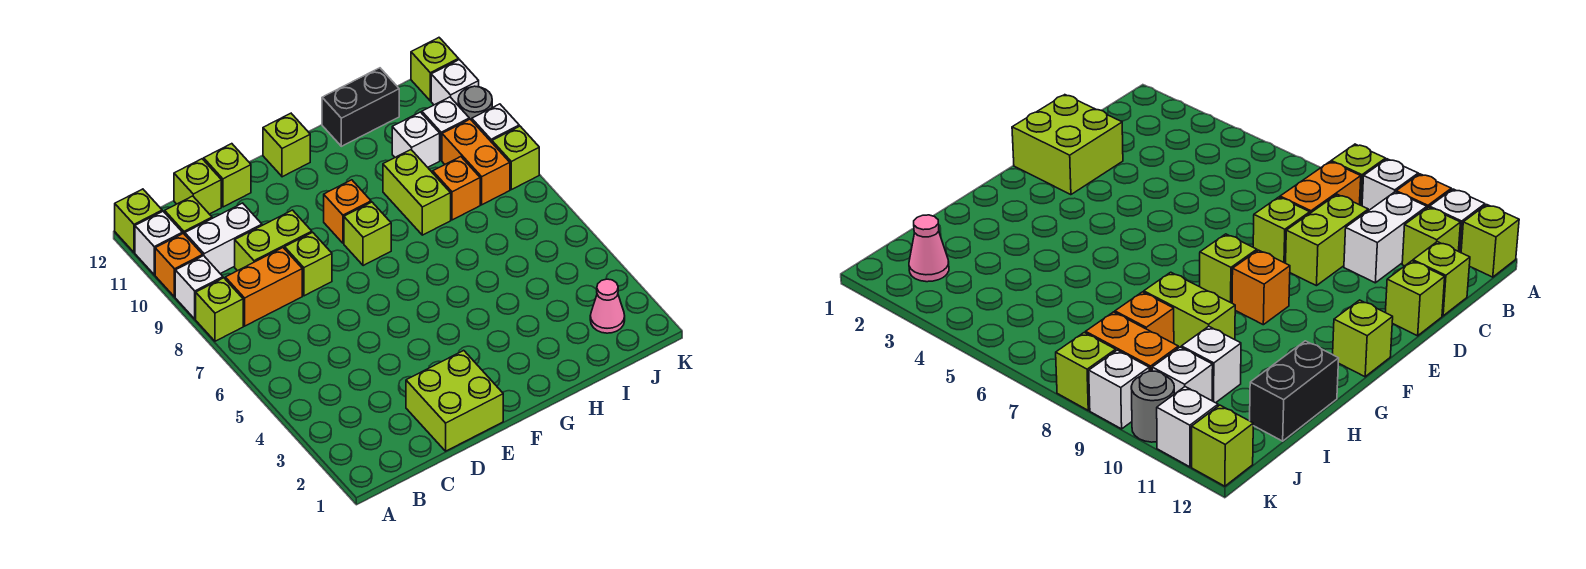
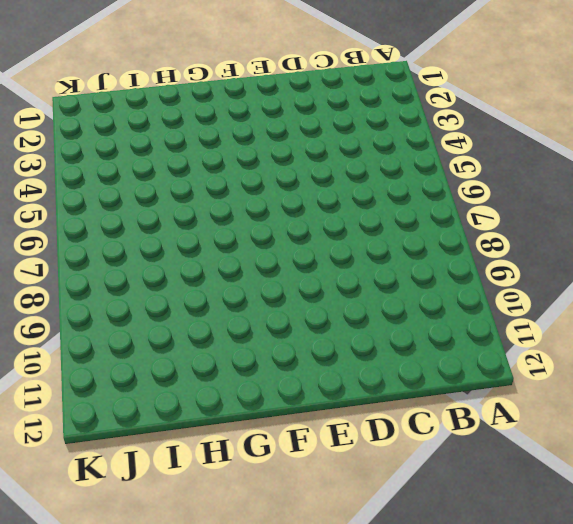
none -> lime 1x1 brick [196,278,243,341]
none -> white 1x1 brick [175,256,223,319]
none -> orange 1x1 brick [155,233,203,297]

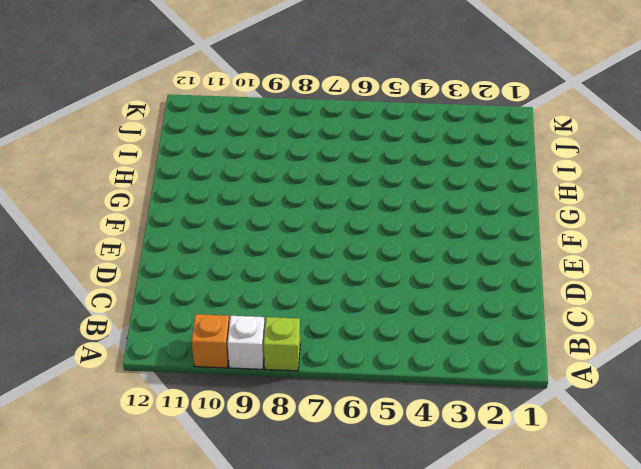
none -> white 1x1 brick [135,211,182,275]
none -> lime 1x1 brick [115,189,162,252]
none -> orange 1x2 brick [225,248,302,326]

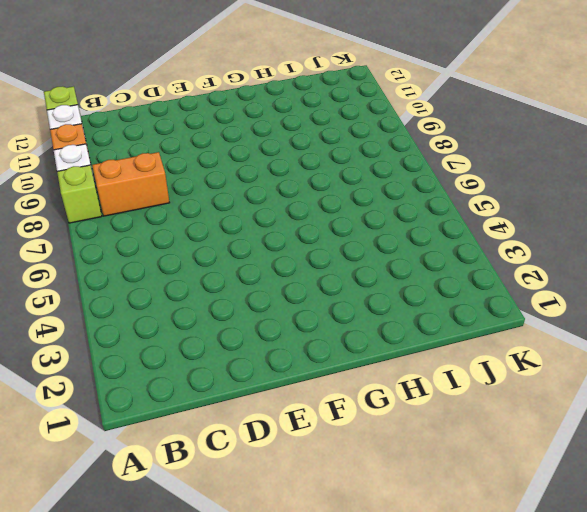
none -> white 1x2 brick [185,203,262,274]
none -> lime 1x1 brick [165,196,212,235]
none -> lime 1x2 brick [235,210,312,271]

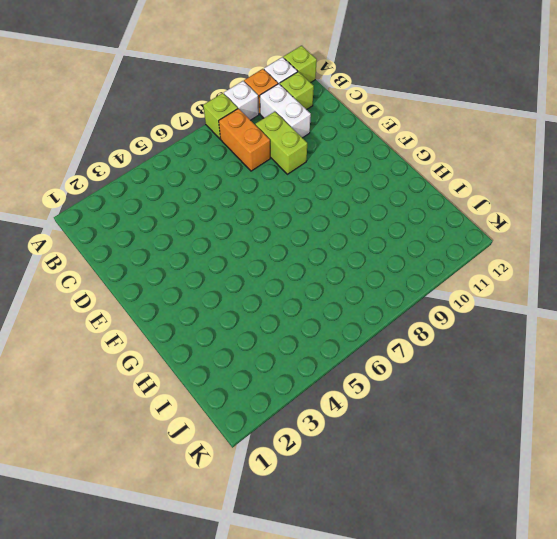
none -> lime 1x1 brick [174,159,221,214]
none -> lime 2x2 brick [406,350,503,451]
none -> lime 1x1 brick [285,232,332,296]

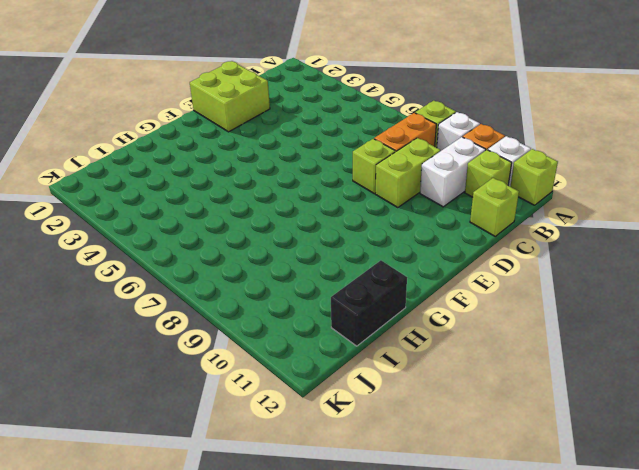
none -> lime 1x1 brick [204,144,251,207]
none -> lime 1x1 brick [344,202,391,266]
none -> orange 1x1 brick [324,180,371,243]

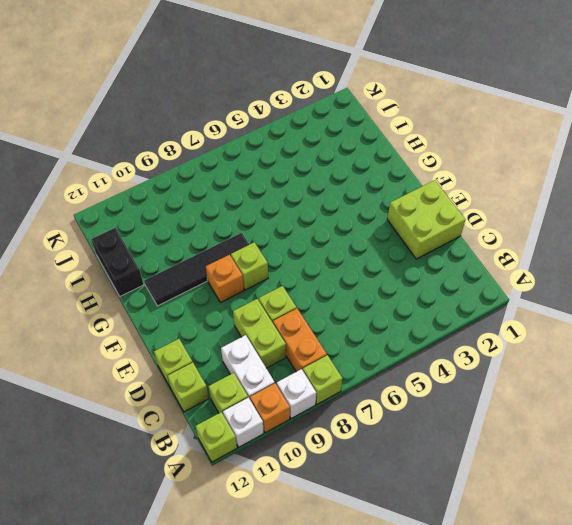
black 1x4 tile [144,233,249,306] -> none
none -> lime 1x1 brick [263,113,310,177]
none -> lime 1x2 brick [383,150,451,235]
none -> orange 1x1 brick [433,157,480,220]

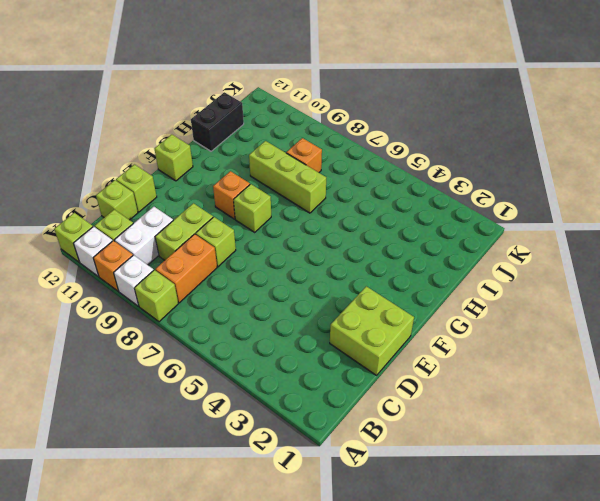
lime 1x3 brick [249,141,326,213] -> lime 1x2 brick [383,150,451,235]
none -> white 1x1 brick [392,112,440,167]
none -> pink 1x1 cone [590,279,625,333]
none -> orange 1x2 brick [442,119,510,205]

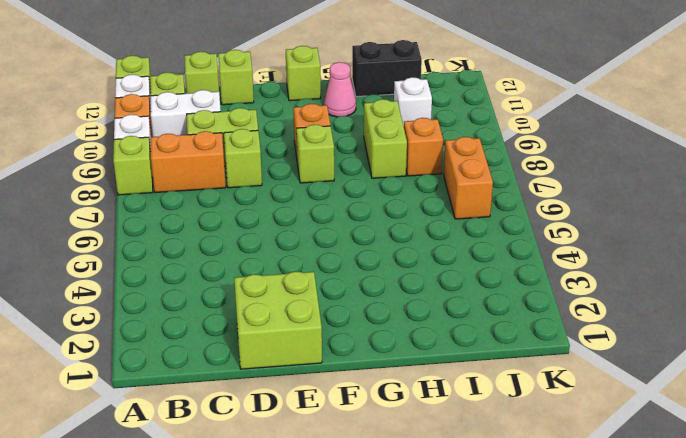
pink 1x1 cone [324,62,356,117] -> pink 1x1 cone moved to [590,279,625,333]
orange 1x2 brick [443,137,493,219] -> orange 1x2 brick moved to [442,119,510,205]
none -> white 1x1 brick [422,97,469,160]
none -> lime 1x1 brick [492,126,539,190]
none -> white 1x1 brick [472,104,519,142]

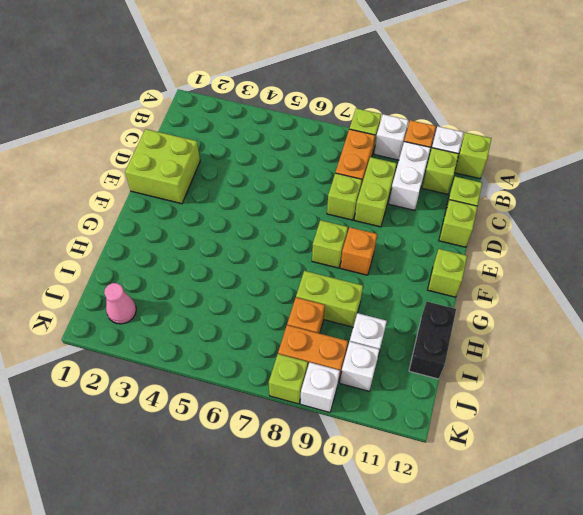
none -> grey 1x1 round brick [458,86,492,120]
none -> white 1x1 brick [431,60,479,105]
none -> lime 1x1 brick [411,38,459,101]

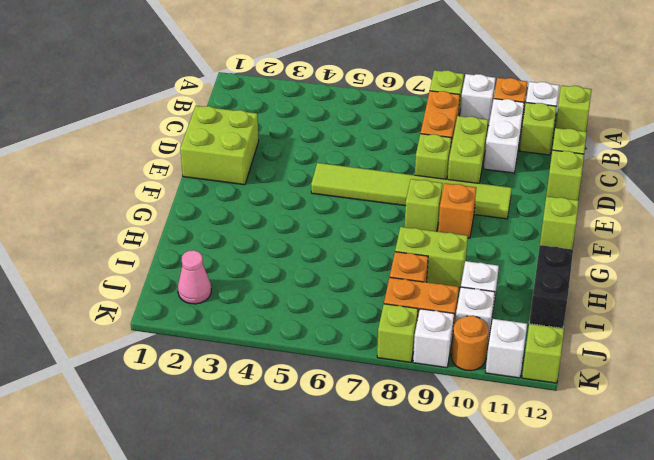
lime 1x6 tile [311,163,512,219] -> none
orange 1x1 round brick [451,316,489,371] -> grey 1x1 round brick [458,86,492,120]

